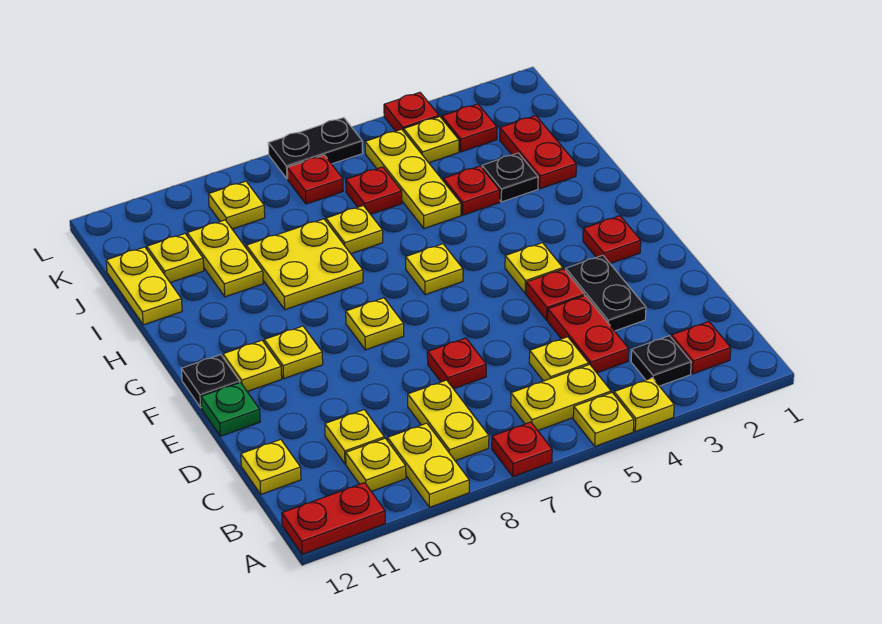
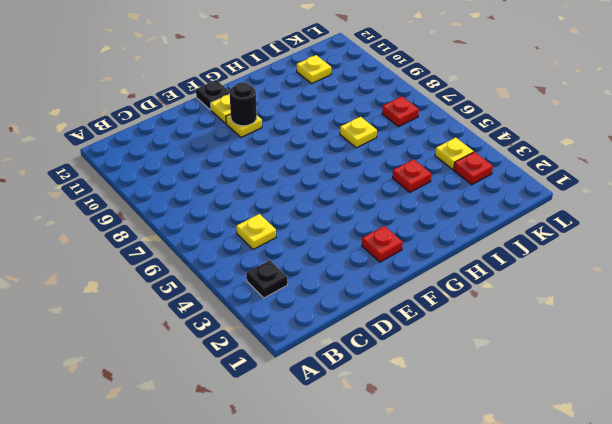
black 1x1 round brick [230,82,257,126] -> none
none -> yellow 1x1 plate [614,378,674,431]
none -> yellow 1x1 plate [573,393,634,446]
none -> red 1x1 plate [492,422,552,477]
none -> yellow 1x2 plate [387,423,469,507]

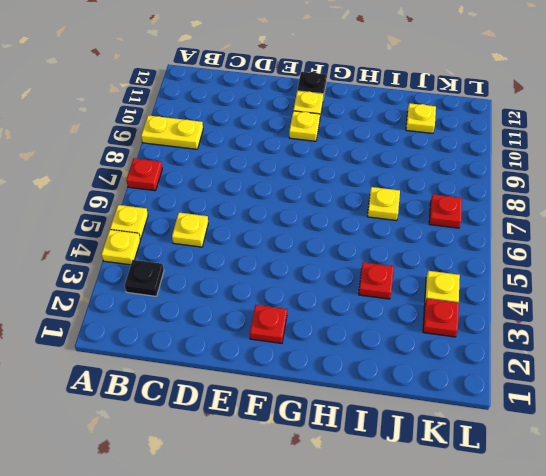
none -> red 1x2 plate [282,483,385,554]
none -> red 1x1 plate [671,322,731,374]
none -> yellow 1x2 plate [511,364,611,430]
none -> yellow 1x2 plate [408,380,489,461]

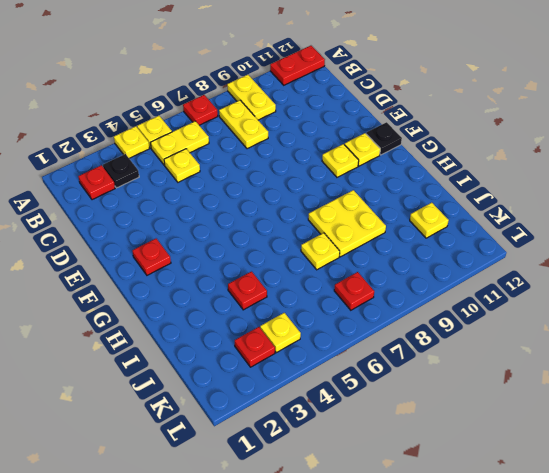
none -> yellow 1x1 plate [346,438,406,491]
none -> red 1x2 plate [548,296,629,373]
none -> yellow 1x1 plate [325,410,384,464]
none -> yellow 1x1 plate [241,439,301,494]

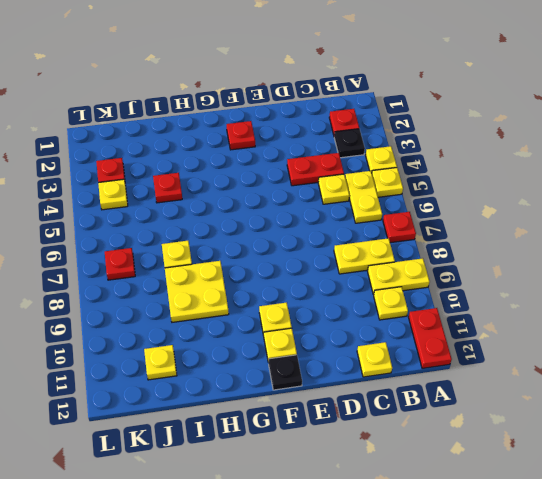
none -> yellow 1x1 plate [325,410,384,464]
none -> black 1x2 plate [566,255,646,331]
none -> red 1x1 plate [427,338,486,389]
none -> red 1x1 plate [526,269,585,320]

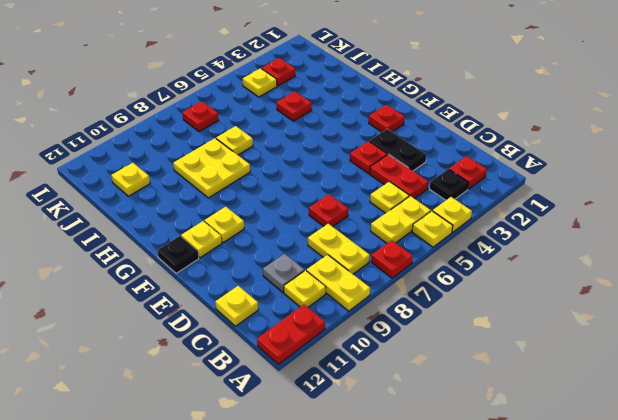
grey 1x1 plate [263,254,304,292] -> yellow 1x1 plate [325,410,384,464]
none -> green 1x1 plate [201,383,260,436]
none -> yellow 1x1 plate [505,243,563,293]
none -> yellow 1x1 plate [346,298,404,350]
none -> yellow 1x1 plate [406,244,463,295]

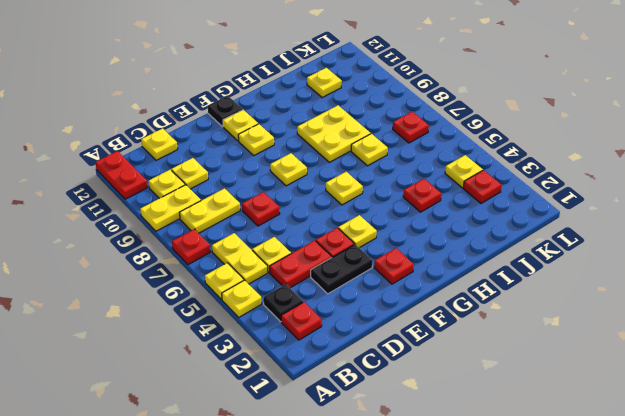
none -> green 1x1 plate [201,383,260,436]
none -> red 1x2 plate [500,116,576,189]
none -> black 1x1 plate [482,153,538,202]
none -> yellow 1x3 plate [365,129,461,228]

